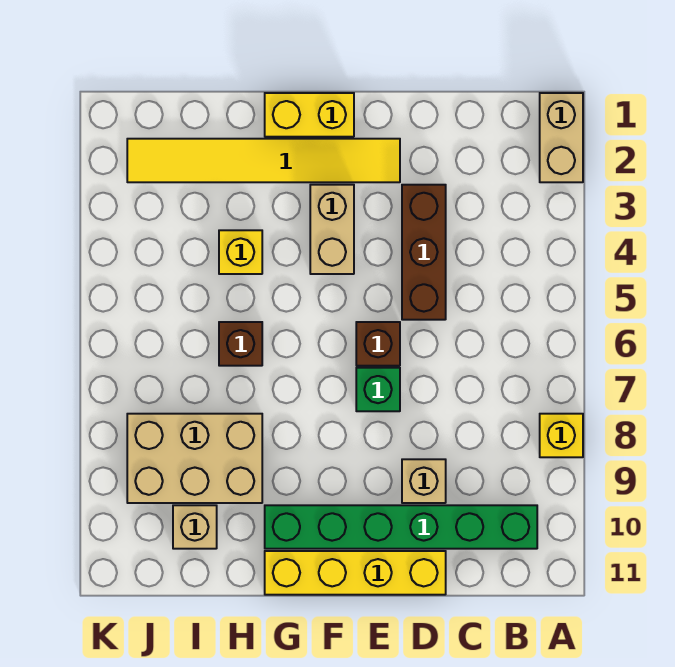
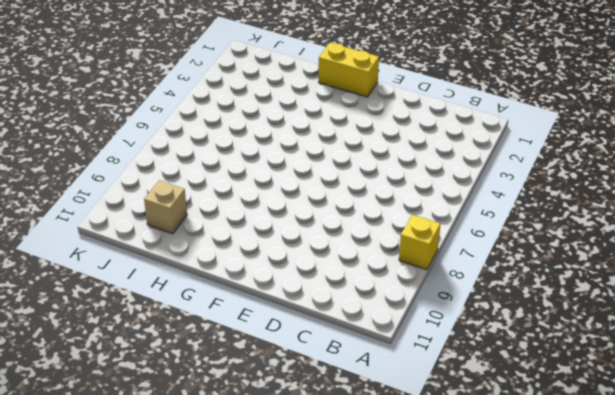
none -> tan 1x2 brick [540,93,583,182]
none -> green 1x6 brick [265,505,537,549]
none -> brown 1x3 brick [402,185,446,320]

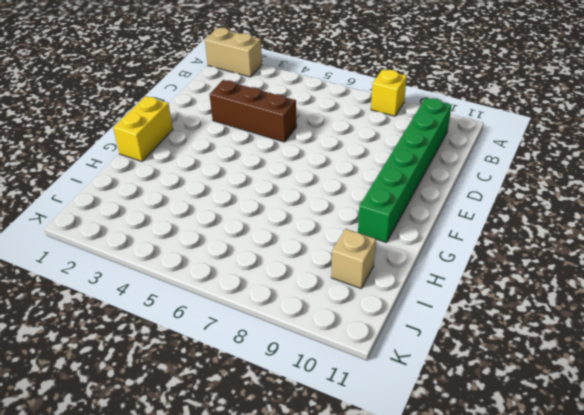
none -> tan 1x1 brick [402,459,446,503]
none -> yellow 1x4 brick [265,551,446,595]
none -> yellow 1x6 tile [127,139,400,182]

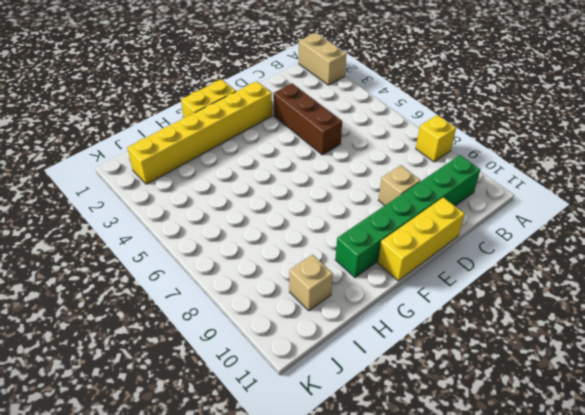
yellow 1x3 brick [378,197,465,281] -> yellow 1x4 brick [265,551,446,595]
yellow 1x6 brick [127,81,272,184] -> yellow 1x6 tile [127,139,400,182]
none -> brown 1x1 brick [356,322,400,366]
none -> green 1x1 brick [356,368,400,411]
none -> tan 1x2 brick [310,185,354,274]

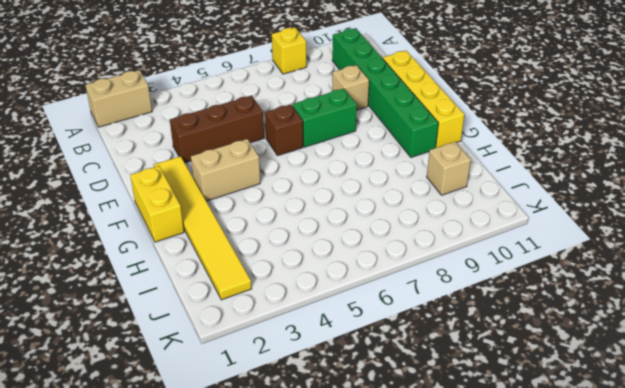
green 1x2 brick [292,89,357,147] -> green 1x1 brick [356,368,400,411]
none -> yellow 1x1 brick [219,230,262,274]
none -> brown 1x1 brick [219,322,262,366]
none -> tan 2x3 brick [127,414,262,503]

